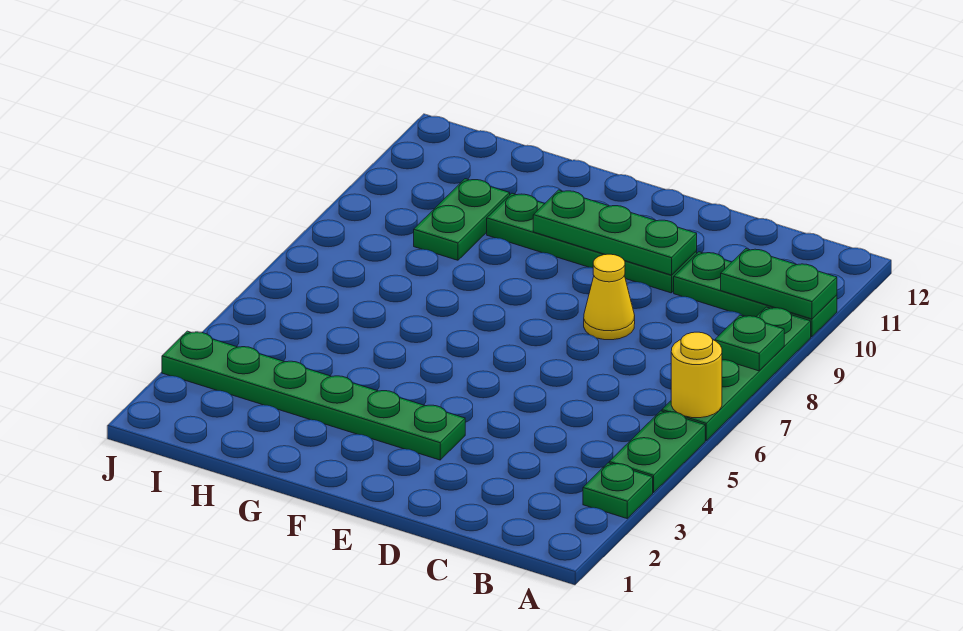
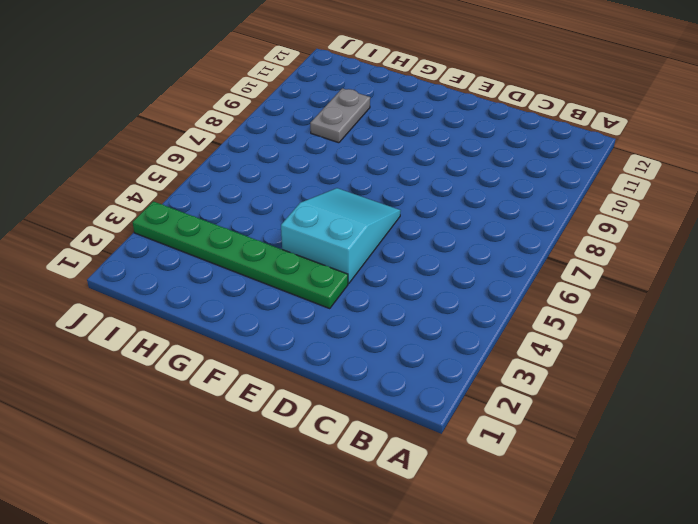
cyan 2x3 slope [281,188,401,284] -> none
grey 1x2 plate [310,88,370,143] -> green 1x2 plate [414,179,510,260]
none -> green 1x1 plate [583,463,653,518]
none -> green 1x2 plate [609,411,705,493]
none -> green 1x4 plate [662,307,811,441]

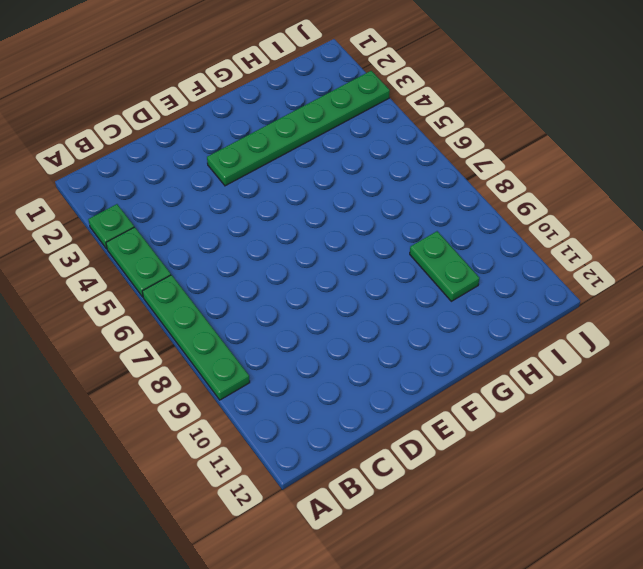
none -> green 1x3 plate [674,252,837,337]
none -> yellow 1x1 cone [584,254,635,340]
none -> green 1x4 plate [487,193,697,293]

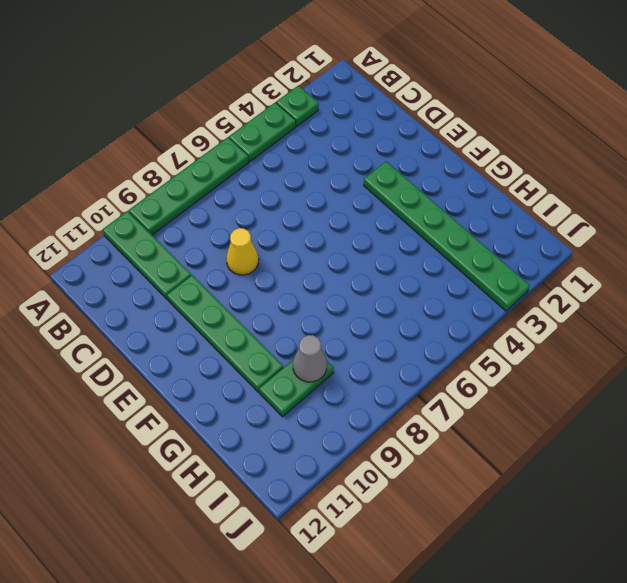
grey 1x1 cone [293,335,327,382] -> none
none -> yellow 1x1 round brick [671,332,722,418]
none -> green 1x1 plate [715,315,784,371]
none -> green 1x2 plate [721,249,837,319]

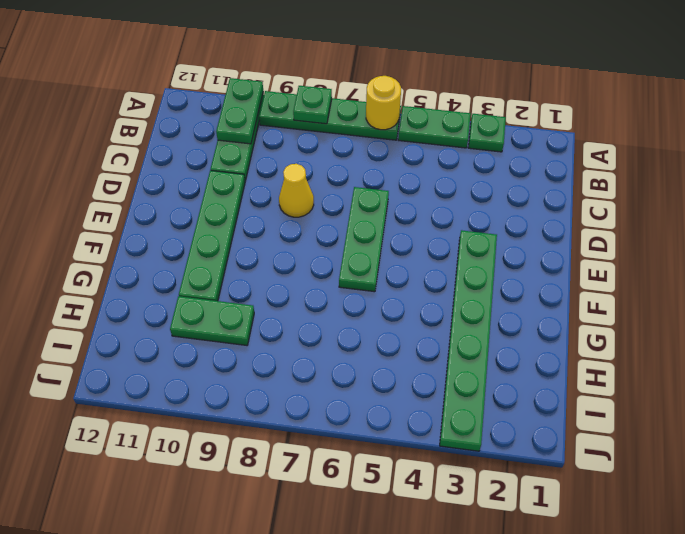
green 1x3 plate [339,187,389,292] -> green 1x3 plate moved to [533,190,697,275]

